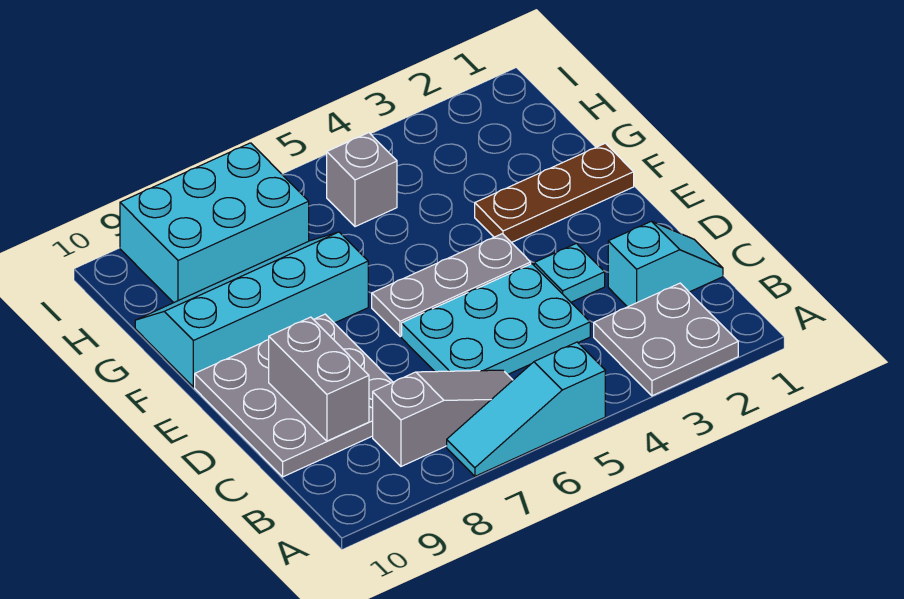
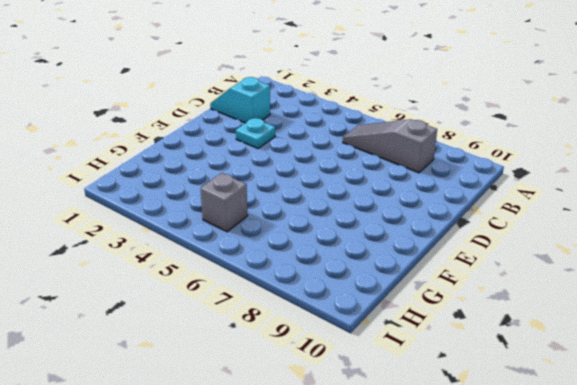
none -> grey 2x2 plate [594,283,738,396]
none -> cyan 1x3 slope [447,342,605,476]
none -> cyan 2x3 plate [402,264,590,375]

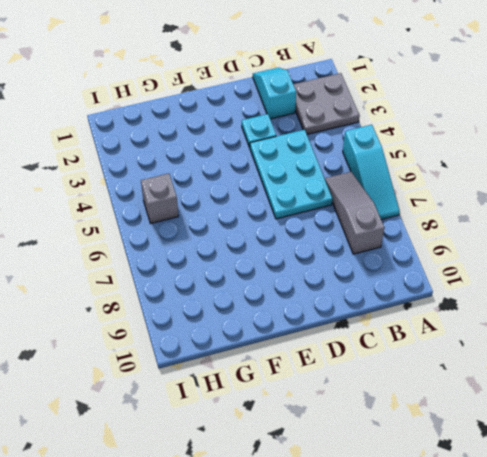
none -> grey 3x3 plate [195,314,393,477]
none -> grey 1x3 plate [372,234,531,337]
none -> brown 1x3 plate [475,143,634,243]

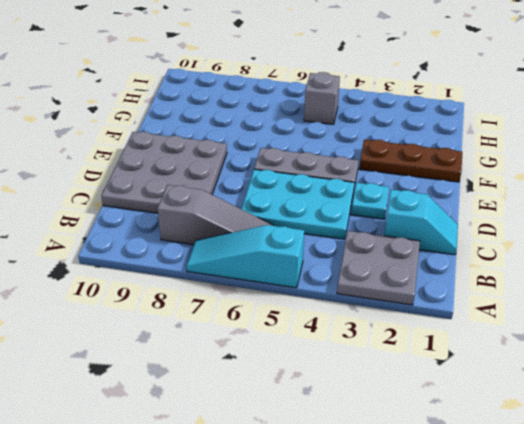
none -> cyan 2x4 slope [135,232,368,387]
none -> cyan 2x3 brick [120,143,309,303]
none -> grey 1x2 brick [269,317,369,441]

